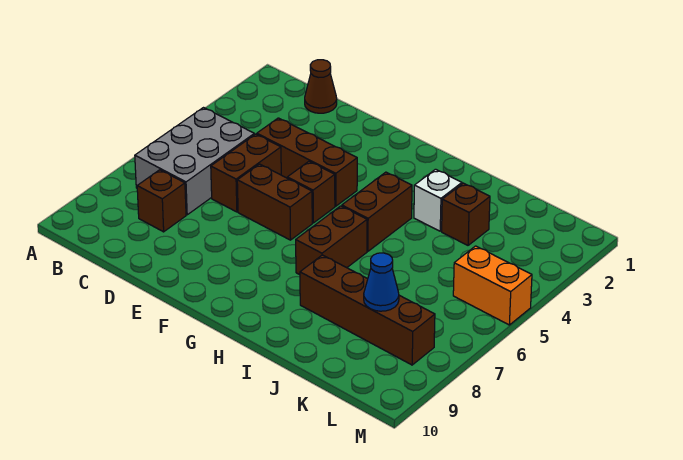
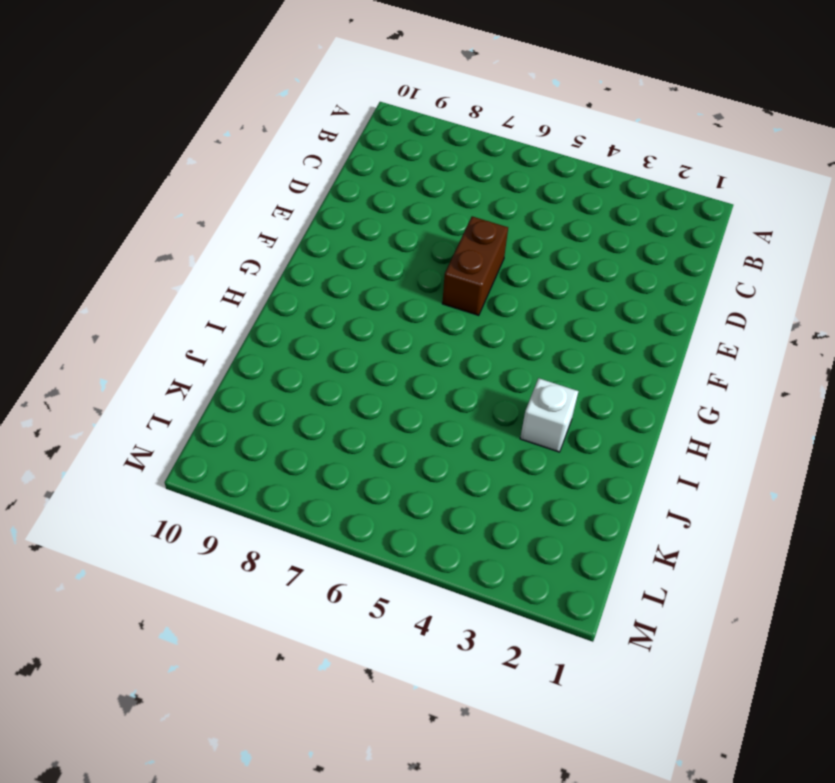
none -> grey 2x3 brick [135,108,254,215]
none -> brown 1x1 cone [305,60,337,113]
none -> brown 1x1 brick [137,170,186,232]

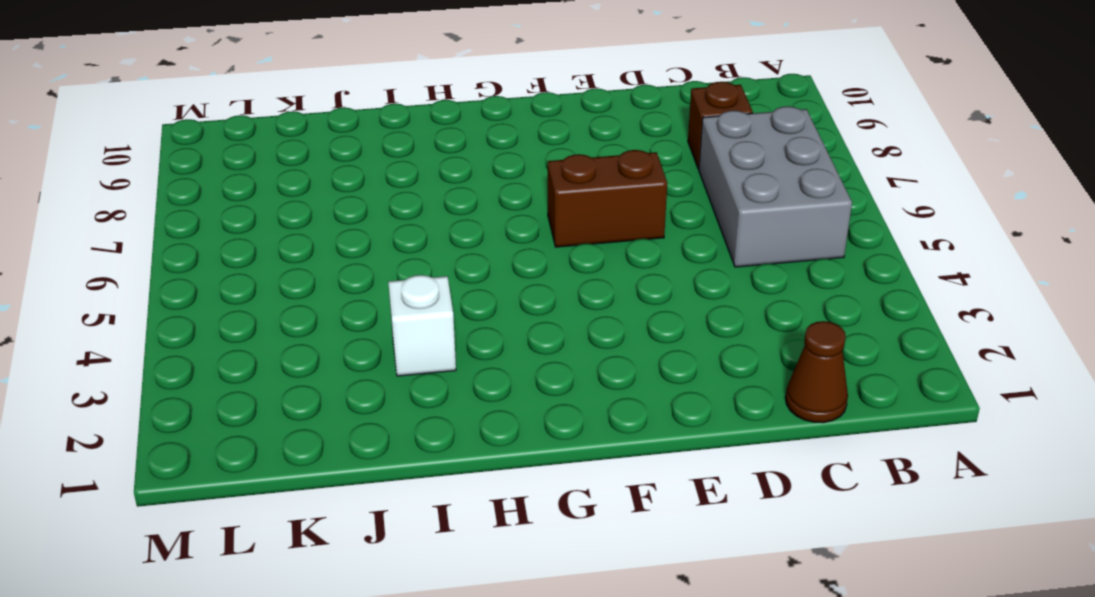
none -> brown 1x3 brick [257,118,357,206]
none -> brown 1x2 brick [211,134,281,212]
none -> brown 1x1 brick [287,161,335,223]

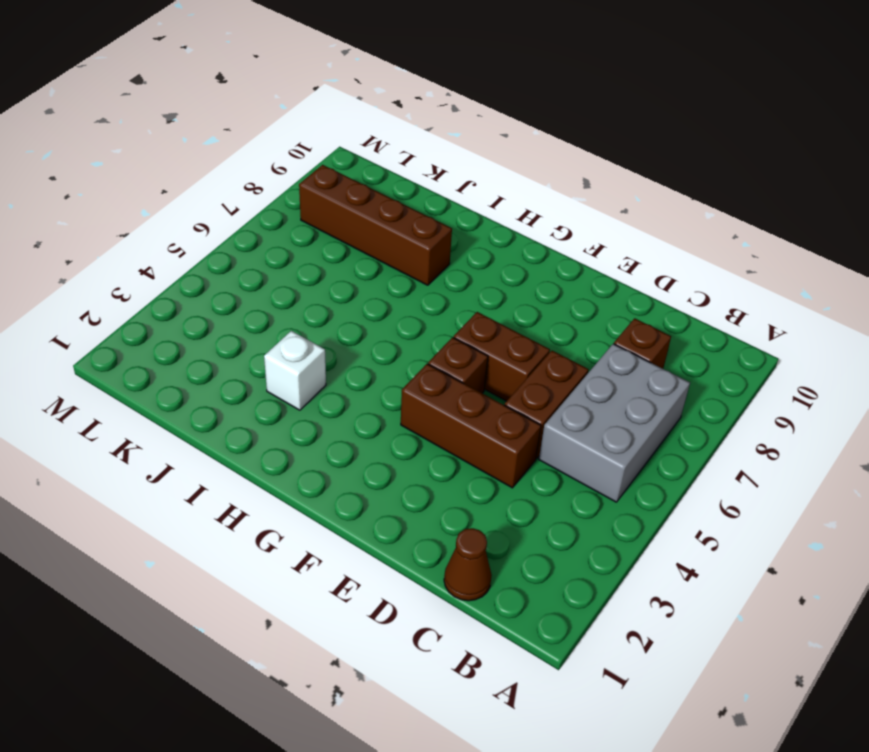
none -> brown 1x2 brick [342,172,412,251]
none -> brown 1x2 brick [296,206,367,275]
none -> brown 1x1 brick [442,183,490,245]

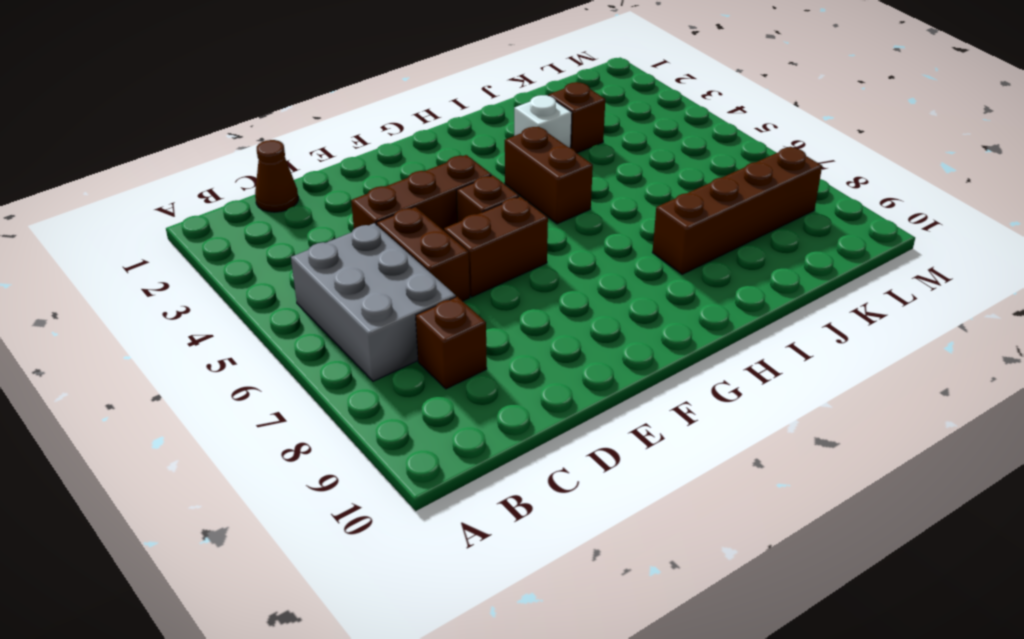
none -> brown 1x2 brick [296,206,367,275]
none -> orange 1x2 brick [453,246,532,325]
none -> blue 1x1 cone [364,253,399,311]

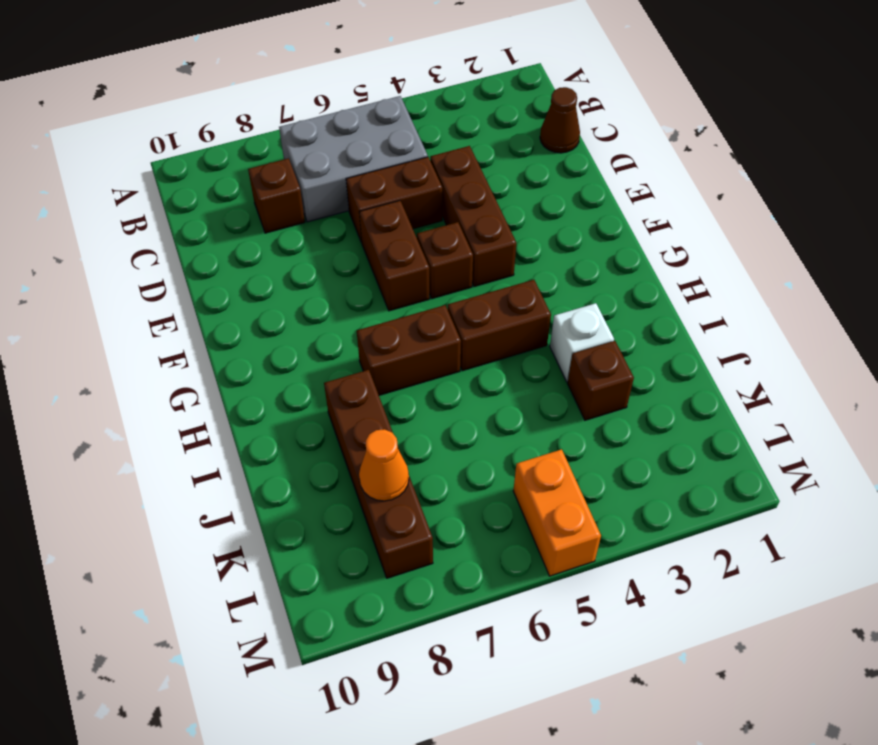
orange 1x1 cone [359,429,409,501] -> blue 1x1 cone [364,253,399,311]

